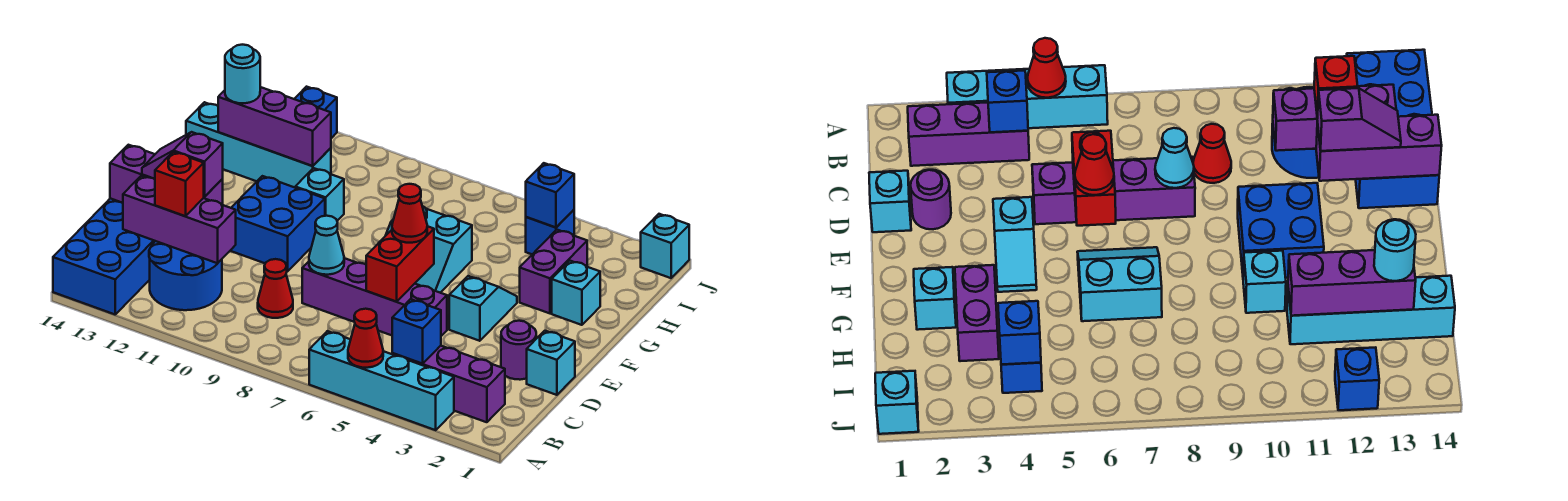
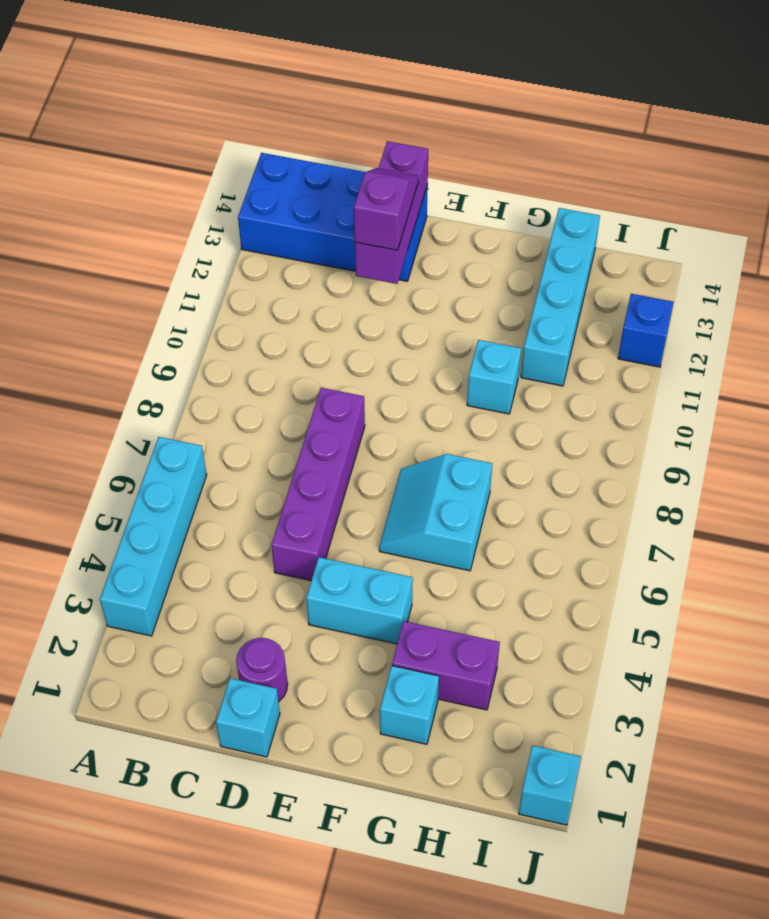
cyan 1x2 brick [306,557,413,644] -> cyan 1x2 slope [449,276,517,341]
none -> purple 1x3 brick [392,346,505,422]
none -> blue 2x2 round brick [149,241,222,310]
none -> red 1x1 cone [258,259,293,318]
none -> blue 2x2 brick [230,176,325,271]

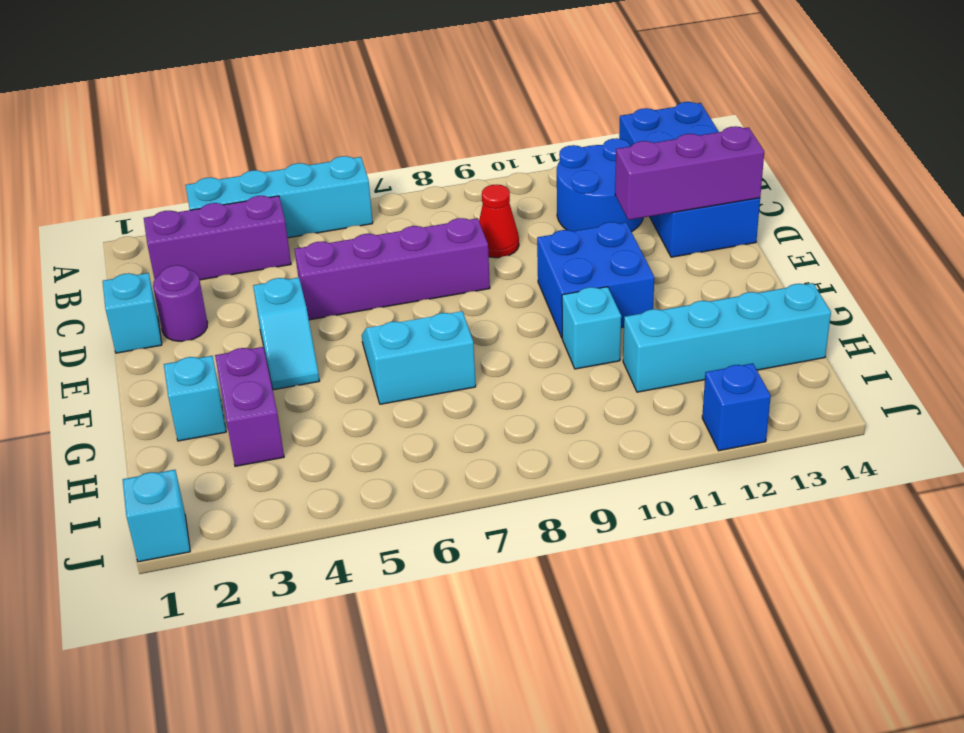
none -> blue 1x1 brick [526,210,574,254]
none -> red 1x1 cone [348,309,383,368]
none -> blue 1x1 brick [392,299,441,364]
none -> purple 1x3 brick [123,176,236,263]

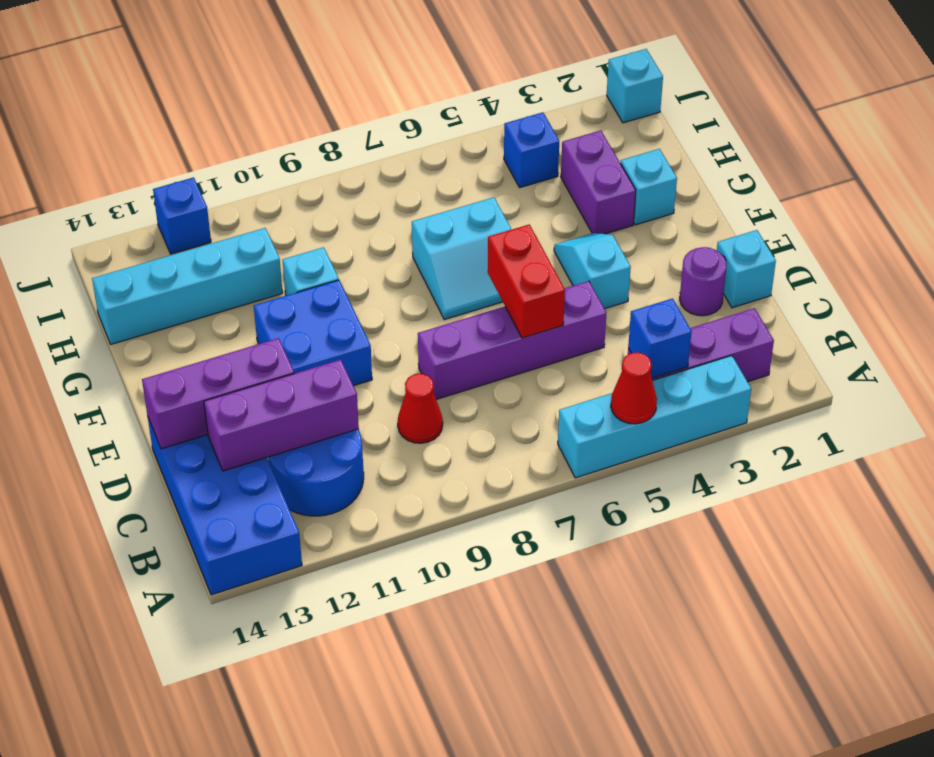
none -> cyan 1x1 cone [309,216,344,275]
none -> purple 1x3 brick [218,87,331,166]
none -> blue 1x1 brick [526,163,574,228]
none -> red 1x1 brick [155,152,204,216]

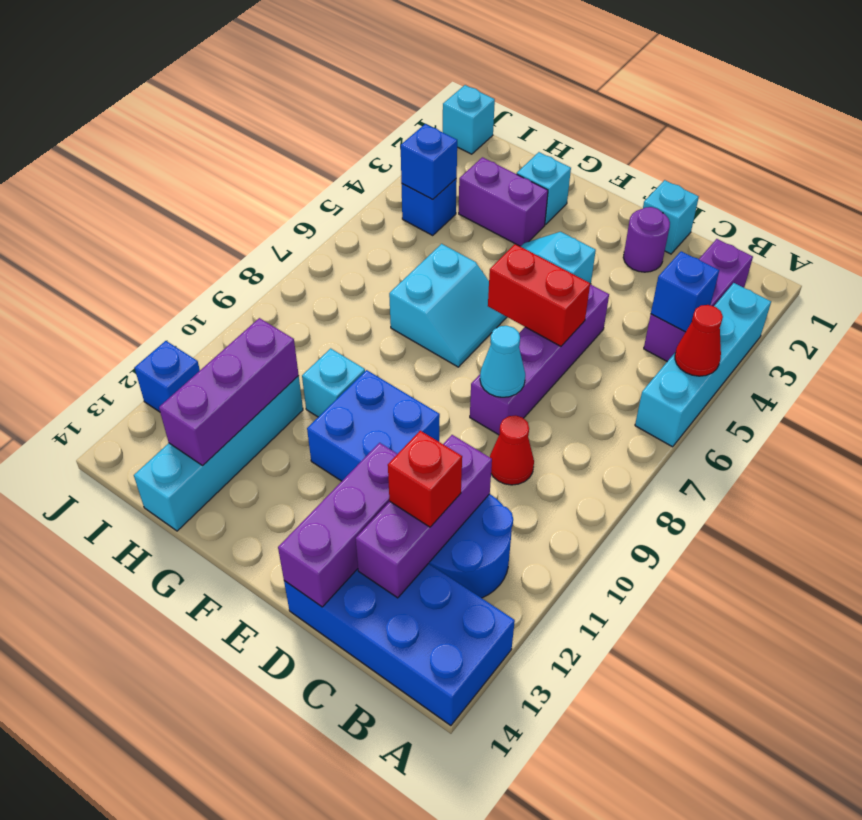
none -> purple 1x2 slope [142,132,223,197]
none -> red 1x1 cone [392,184,427,243]
none -> cyan 1x1 round brick [225,45,260,103]

